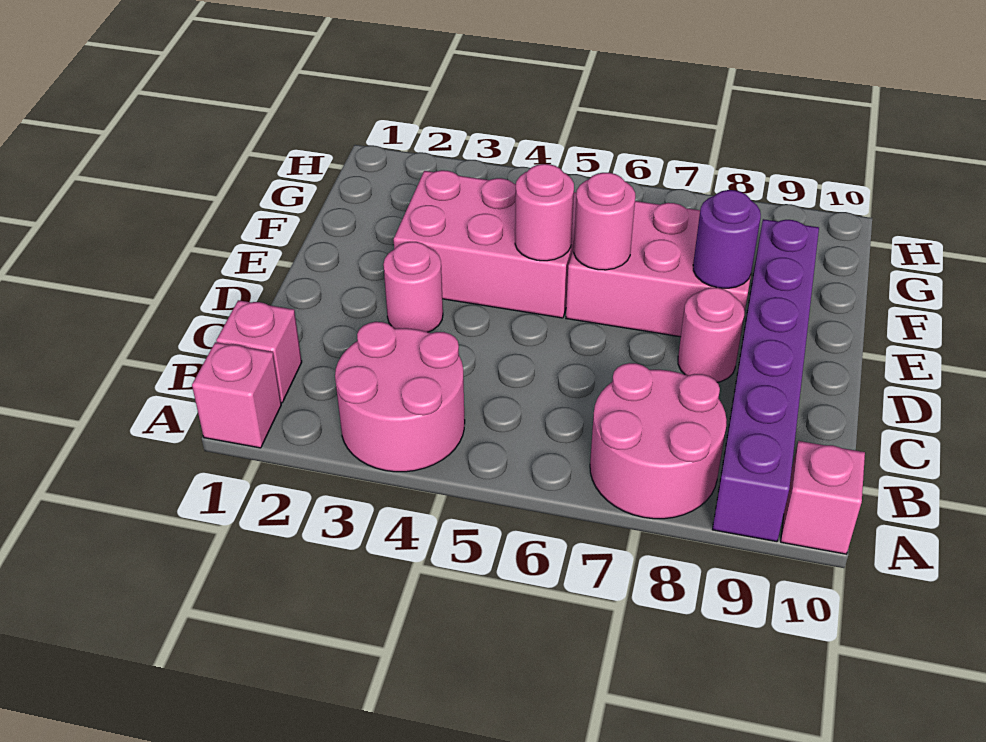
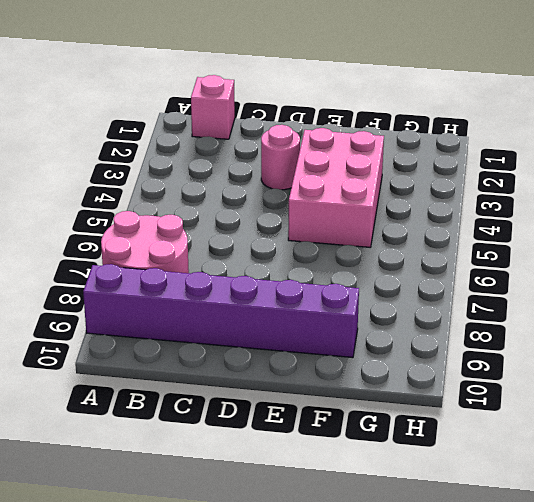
none -> pink 1x1 brick [192,342,281,448]
none -> pink 2x2 round brick [335,322,465,472]
none -> pink 1x1 brick [781,441,865,554]

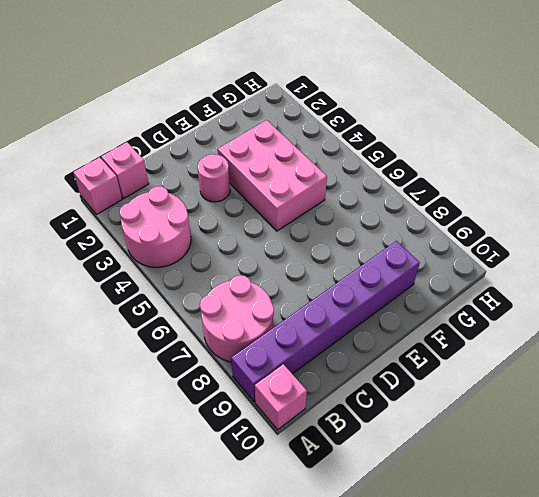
none -> pink 1x1 round brick [678,288,744,382]
none -> pink 2x3 brick [566,201,751,337]
none -> pink 1x1 round brick [515,164,574,261]

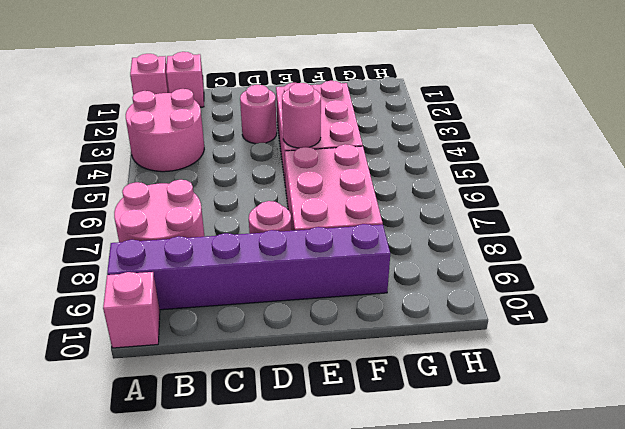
none -> pink 1x1 round brick [574,173,635,270]
none -> purple 1x1 round brick [693,190,761,288]

